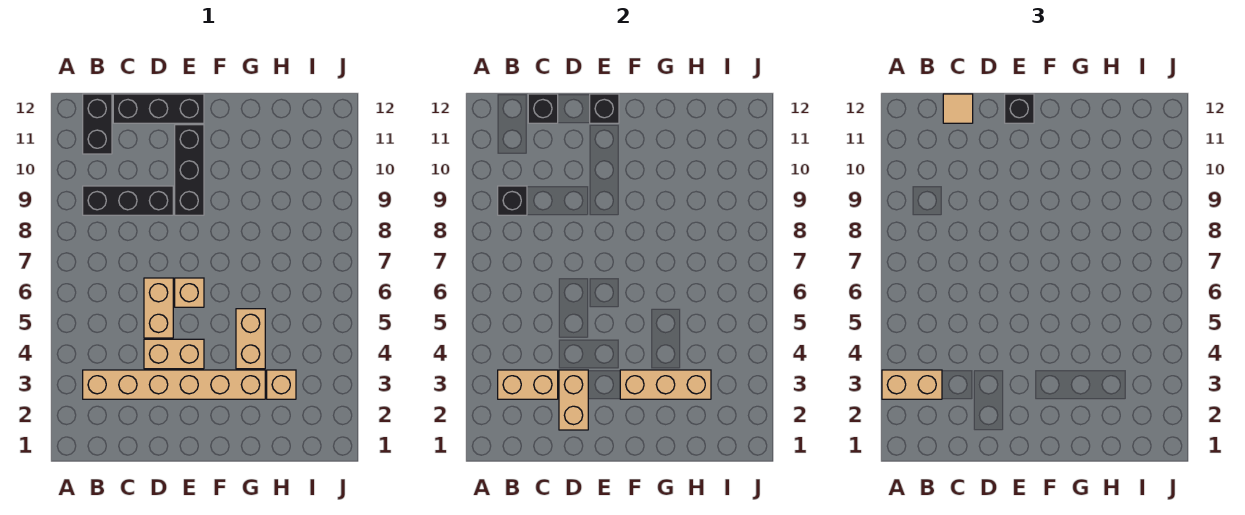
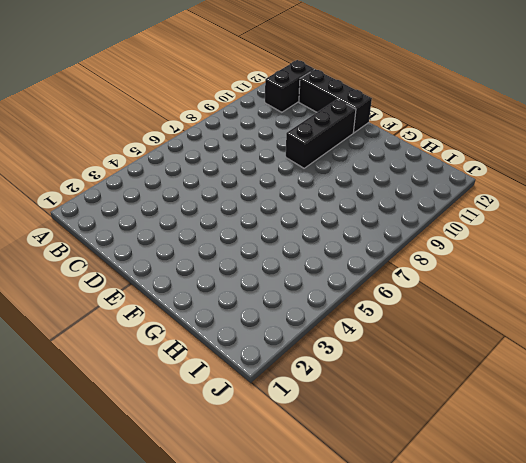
none -> tan 1x6 brick [83,370,265,399]
none -> black 1x3 brick [83,186,173,215]
none -> tan 1x2 brick [144,339,204,369]

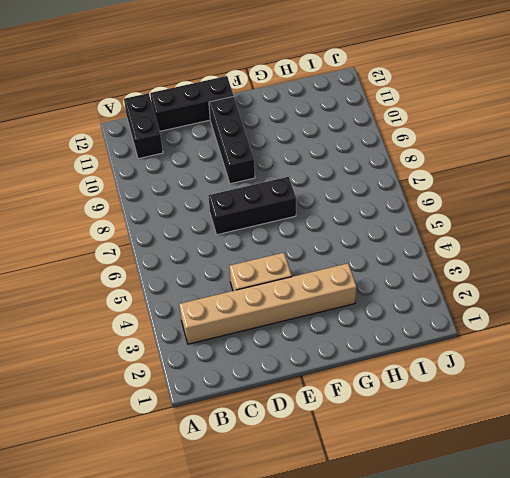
black 1x3 brick [208,177,296,235] -> black 1x3 brick moved to [83,186,173,215]
none -> tan 1x2 brick [144,278,173,338]
none -> tan 1x1 brick [175,278,204,307]
none -> tan 1x2 brick [236,309,265,369]

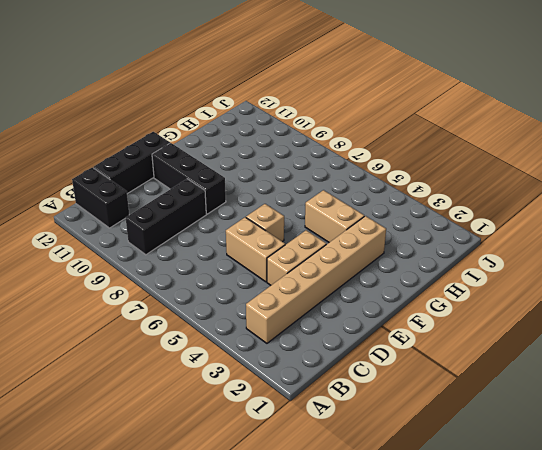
none -> tan 1x1 brick [267,370,296,399]
none -> tan 1x2 brick [498,370,558,399]
none -> black 1x1 brick [498,186,527,215]

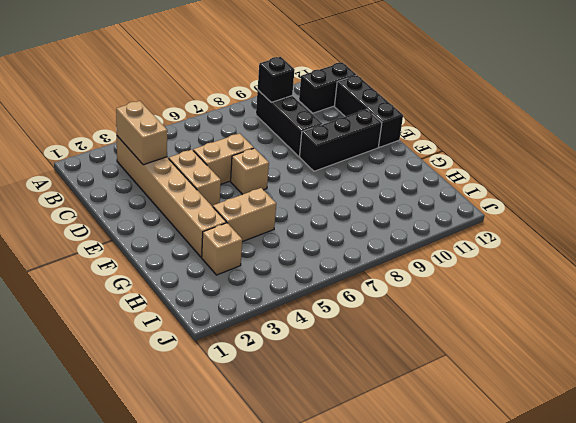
none -> black 1x1 brick [528,94,558,123]
none -> tan 1x2 brick [559,370,588,430]
none -> black 1x1 brick [590,94,619,123]

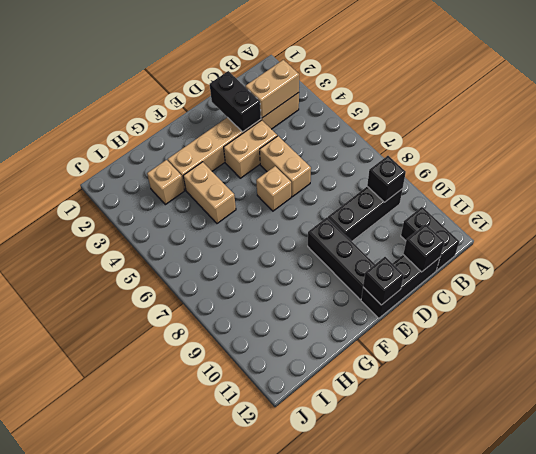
black 1x2 brick [210,71,261,132] -> tan 1x2 brick [559,370,588,430]
none -> tan 1x3 brick [620,370,711,399]
none -> tan 1x2 brick [882,370,942,399]
none -> tan 1x1 tile [943,94,973,123]

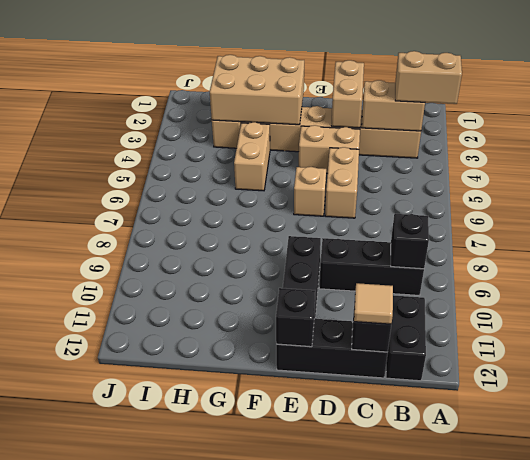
tan 2x3 brick [210,55,304,125] -> tan 1x3 brick [620,370,711,399]
none -> black 1x1 brick [1005,94,1034,123]

